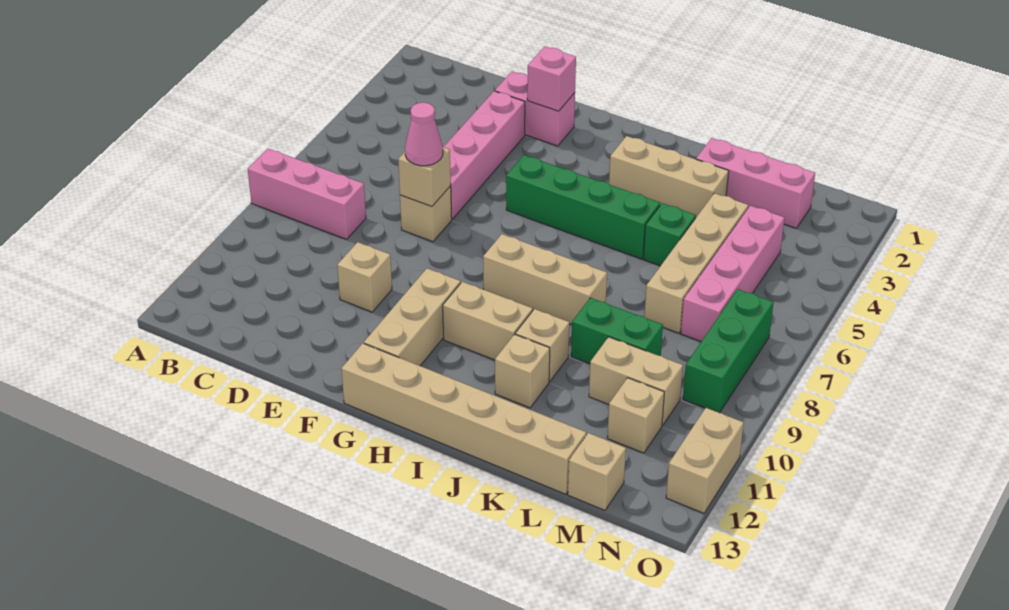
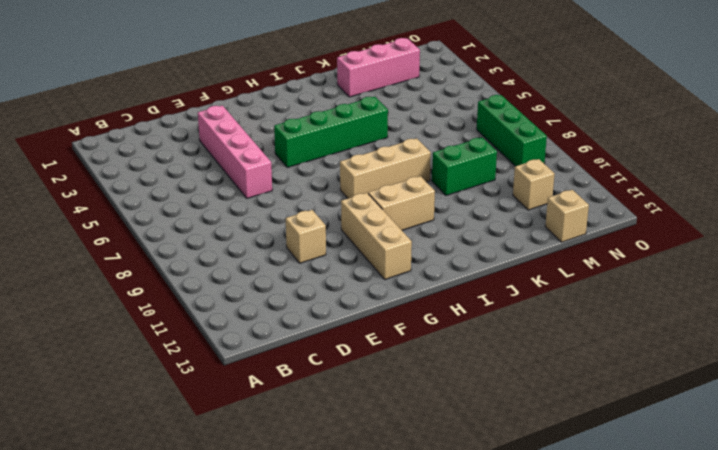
none -> pink 1x3 brick [248,149,366,239]
none -> pink 1x2 brick [495,72,575,146]
none -> tan 1x1 brick [400,186,452,242]

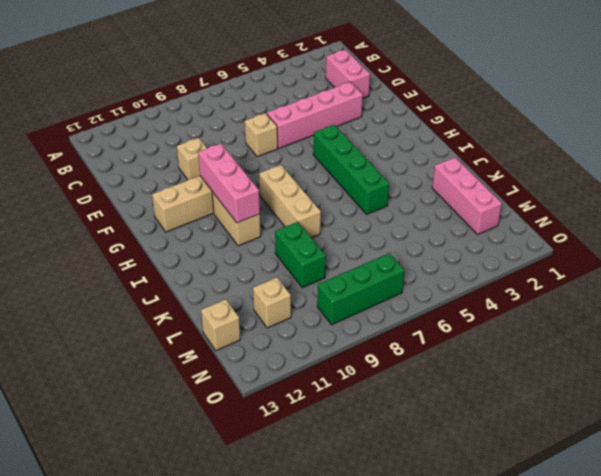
pink 1x2 brick [326,50,370,99] -> pink 1x2 brick moved to [495,72,575,146]
pink 1x3 brick [198,143,260,223] -> pink 1x3 brick moved to [248,149,366,239]
none -> tan 1x6 brick [341,343,586,494]
none -> tan 1x3 brick [609,136,729,217]
none -> tan 1x1 brick [515,309,569,381]

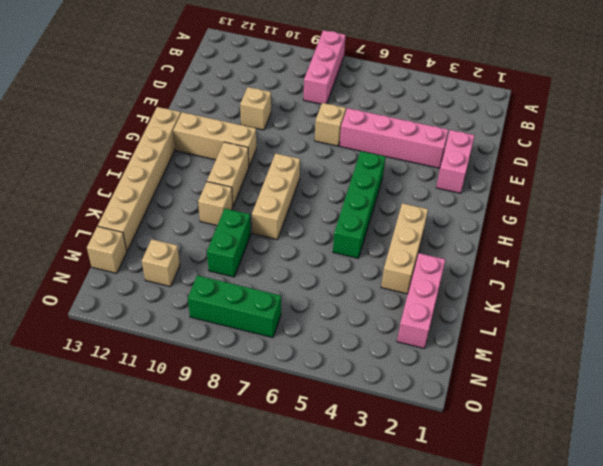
none -> tan 1x1 brick [495,334,550,408]
none -> green 1x1 brick [643,203,696,266]
none -> tan 1x4 brick [644,193,748,333]

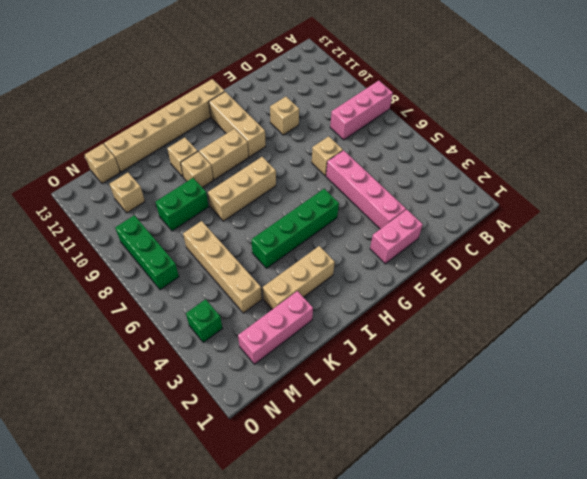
green 1x1 brick [186,299,223,343] -> green 1x1 brick moved to [643,203,696,266]
none -> tan 1x2 brick [589,337,683,425]
none -> pink 1x4 brick [681,206,785,341]
none -> tan 1x2 brick [666,408,744,513]

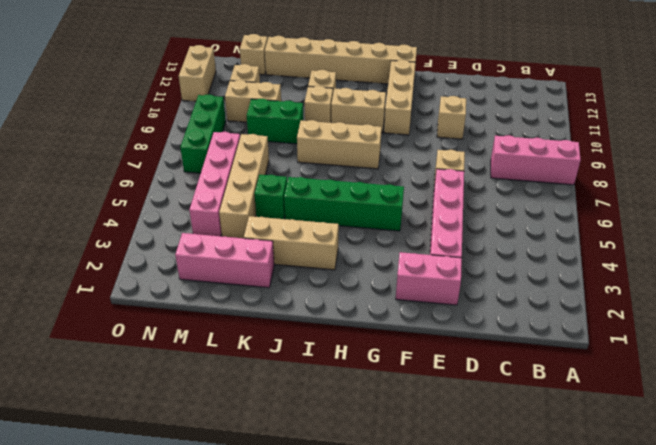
none -> tan 1x1 brick [398,147,451,207]
none -> pink 1x1 brick [527,46,576,111]
none -> pink 1x1 cone [405,102,443,166]

